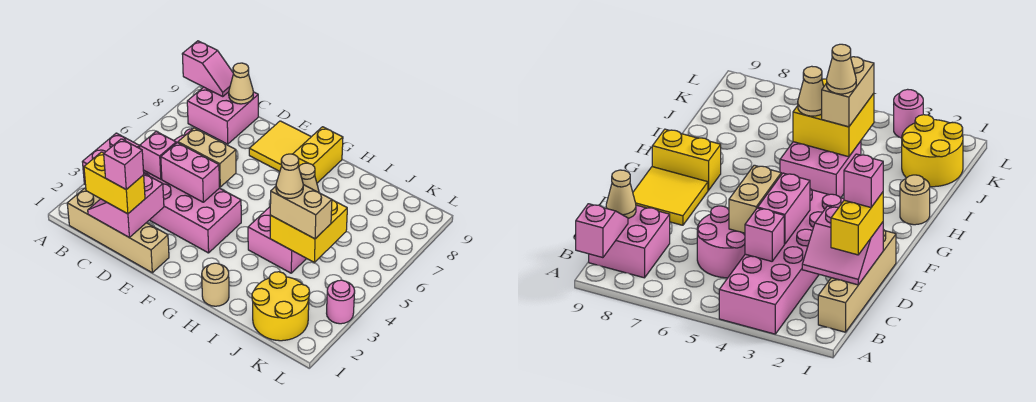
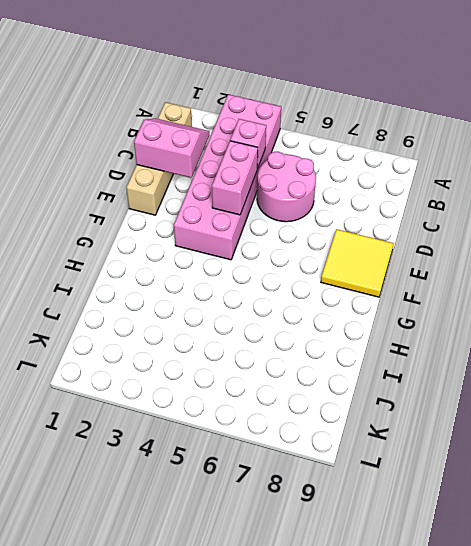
none -> pink 2x2 brick [187,87,258,144]
none -> yellow 1x2 brick [293,127,343,183]
none -> tan 1x1 round brick [202,263,229,306]

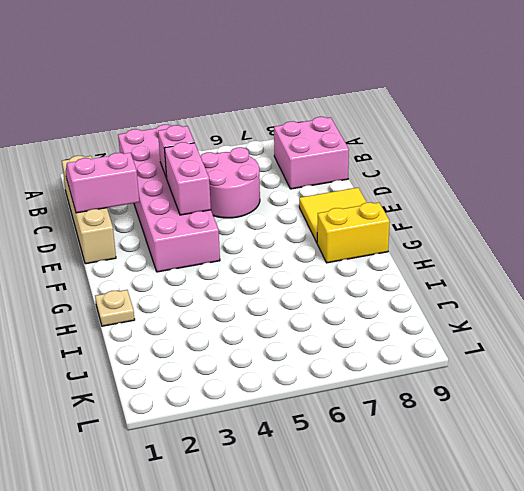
tan 1x1 plate [95,290,135,326] -> tan 1x1 round brick [202,263,229,306]
none -> pink 2x2 brick [248,207,306,273]
none -> yellow 2x2 round brick [252,272,310,341]
none -> pink 1x1 round brick [327,280,355,324]

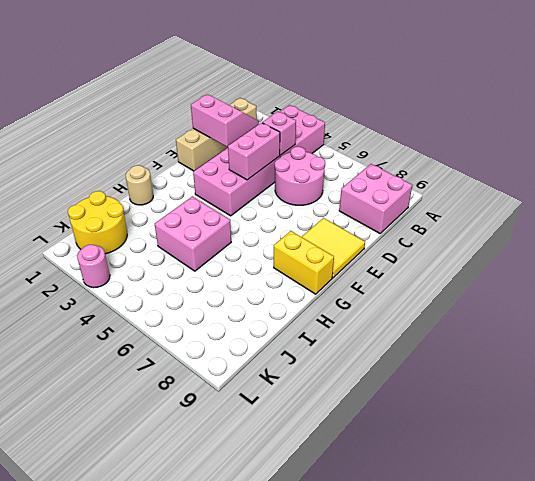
none -> pink 1x2 slope [182,41,233,96]
none -> tan 1x1 cone [229,63,253,104]
none -> tan 1x2 brick [178,128,236,187]

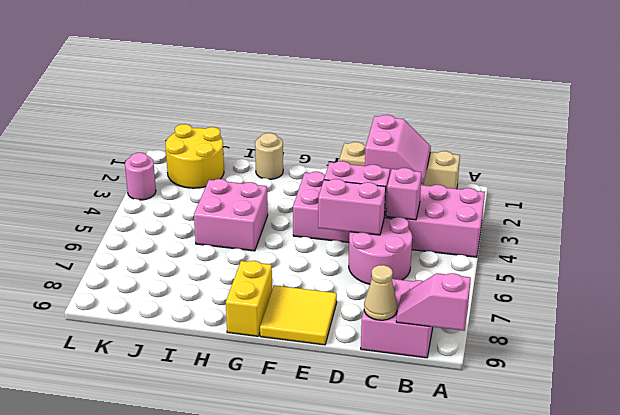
pink 1x2 brick [318,179,386,235] -> tan 1x2 brick [178,128,236,187]
none -> yellow 2x2 brick [270,200,347,262]
none -> yellow 1x2 brick [84,152,145,214]
none -> tan 1x2 brick [270,185,332,239]

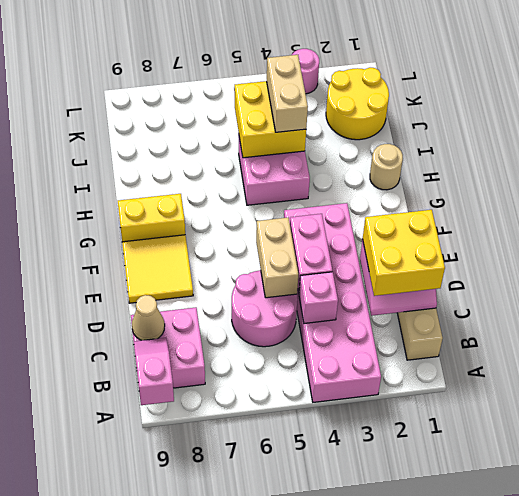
yellow 2x2 brick [363,210,445,296] -> yellow 1x2 brick [84,152,145,214]
none -> tan 1x1 cone [299,163,319,193]
none -> pink 1x1 brick [104,139,144,189]
none -> tan 1x1 cone [276,154,303,198]

